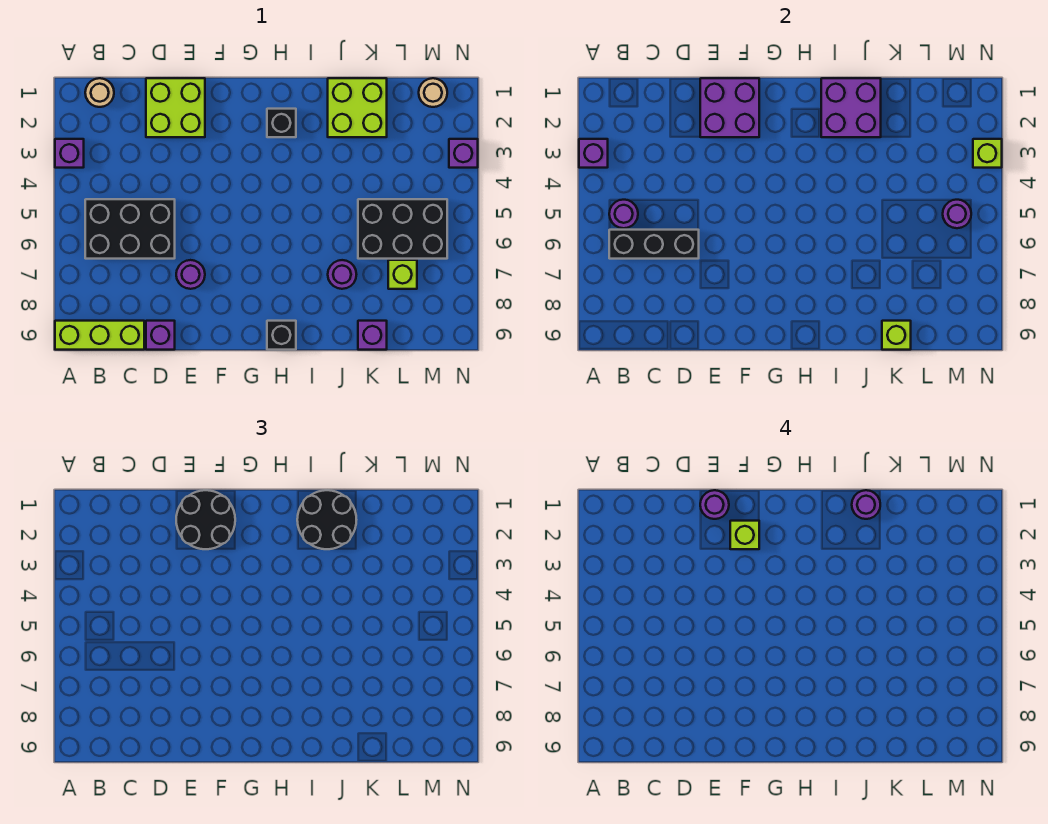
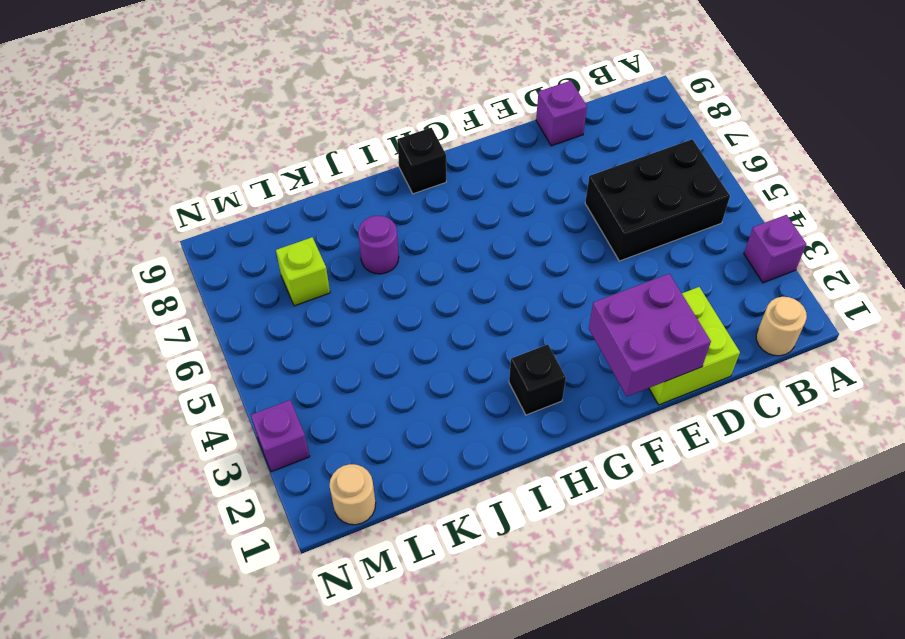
none -> lime 1x3 brick [55,321,144,350]
none -> purple 1x1 round brick [176,260,205,289]
none -> lime 2x2 brick [328,78,387,137]

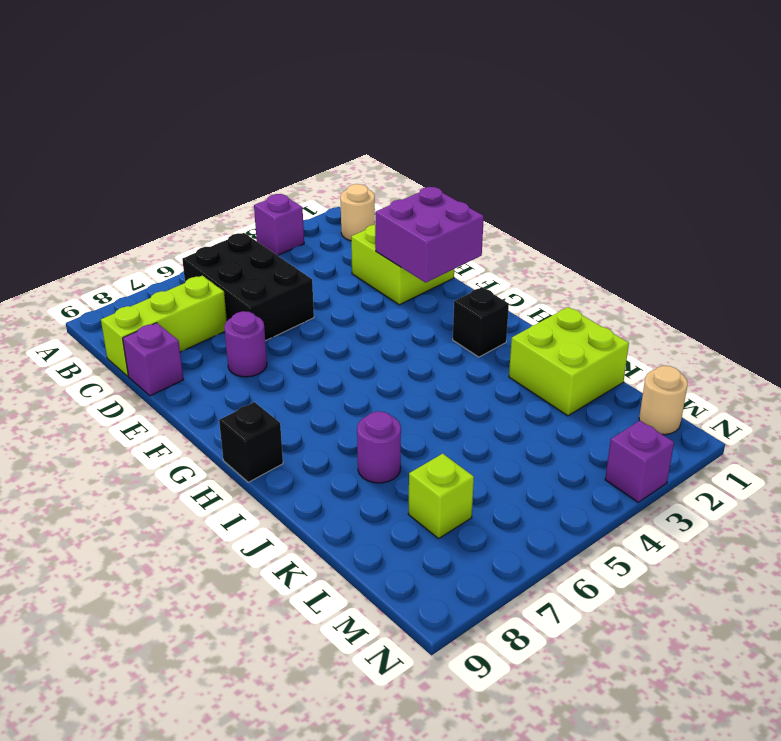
lime 1x3 brick [101,276,227,376] -> lime 1x3 brick turned to [55,321,144,350]
none -> black 2x3 brick [358,199,447,259]
none -> purple 1x1 brick [358,321,387,350]
none -> purple 1x1 brick [579,139,608,168]

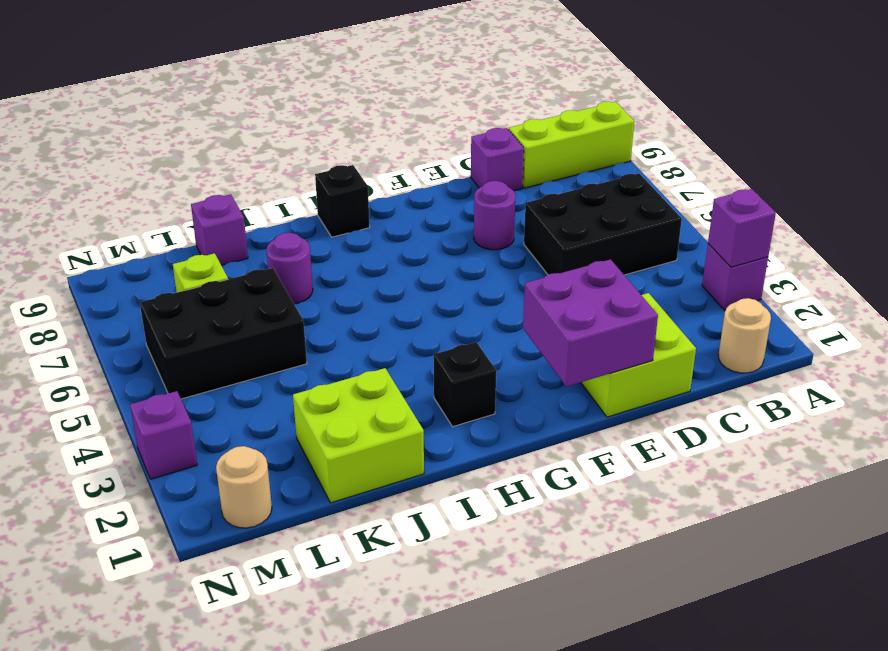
none -> purple 1x1 round brick [609,200,638,228]
none -> black 1x3 brick [609,230,699,259]
none -> purple 2x2 brick [821,78,881,137]

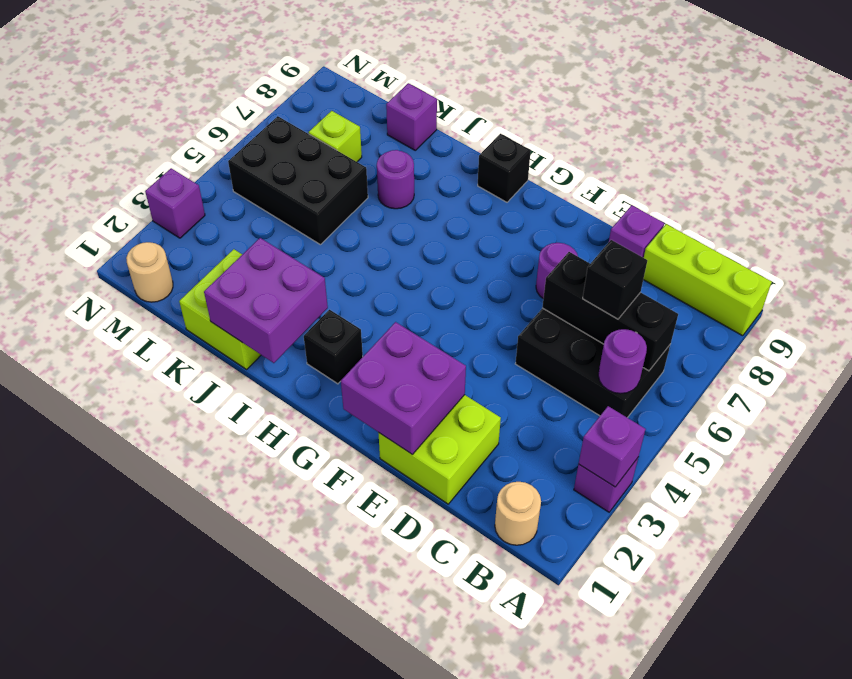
black 1x1 brick [583,240,647,319] -> none
none -> lime 1x1 brick [882,321,911,350]
none -> purple 1x1 round brick [943,200,971,228]
none -> lime 1x1 brick [973,139,1002,168]

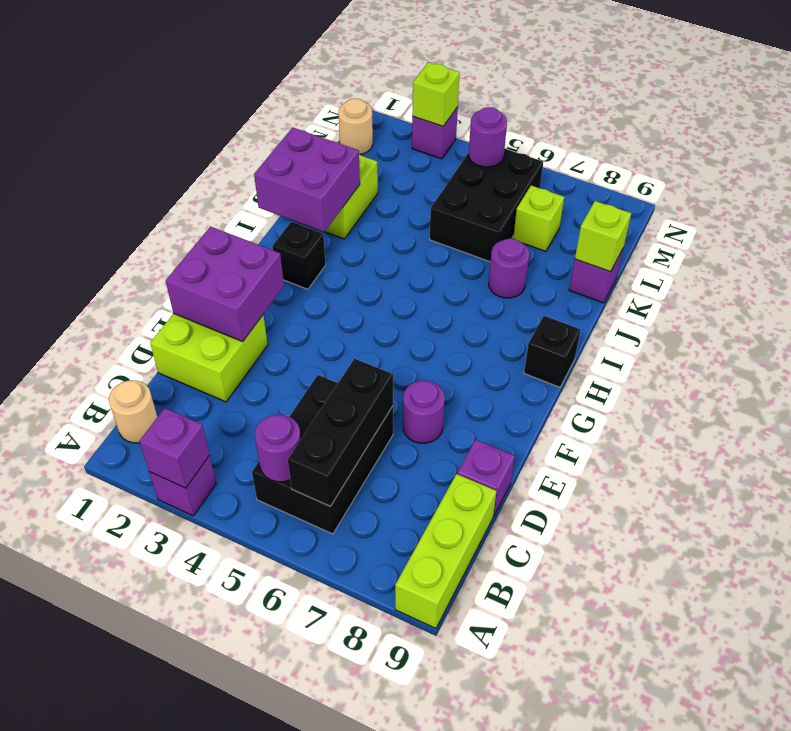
none -> black 2x2 round brick [176,490,235,549]
none -> black 2x2 round brick [297,490,356,549]
none -> purple 1x1 round brick [700,490,729,519]

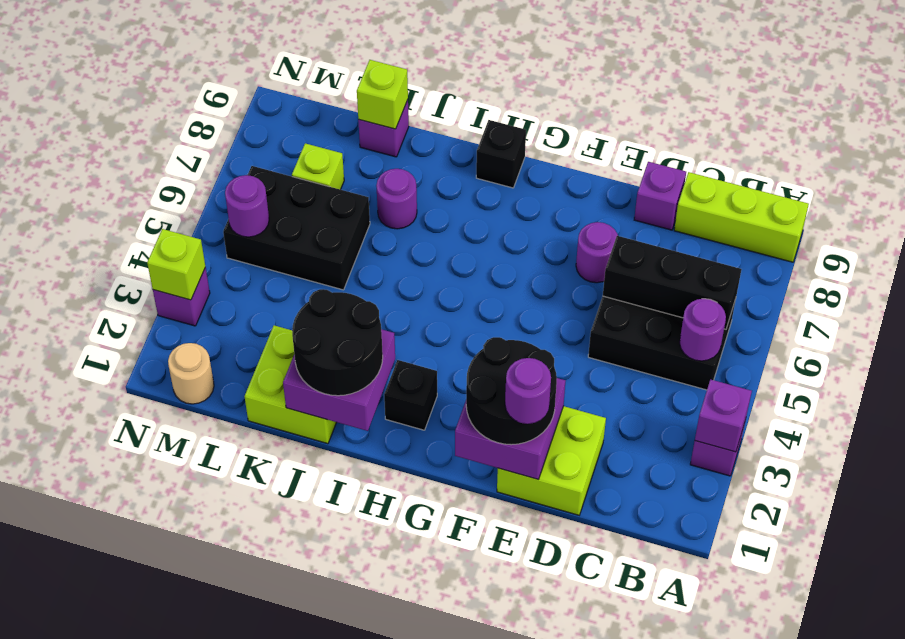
none -> tan 1x1 round brick [85,78,114,107]
none -> lime 1x1 brick [730,521,759,549]
none -> purple 1x1 round brick [852,490,880,519]

